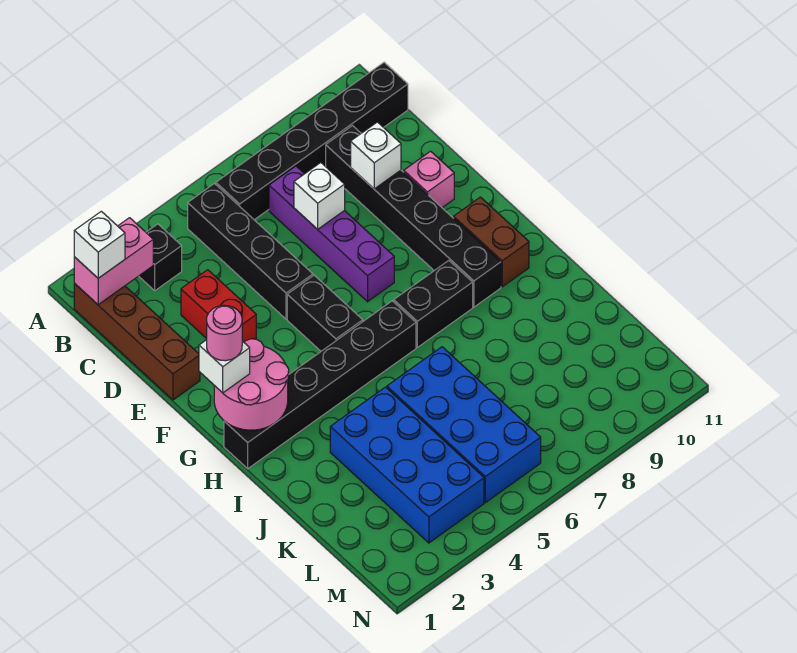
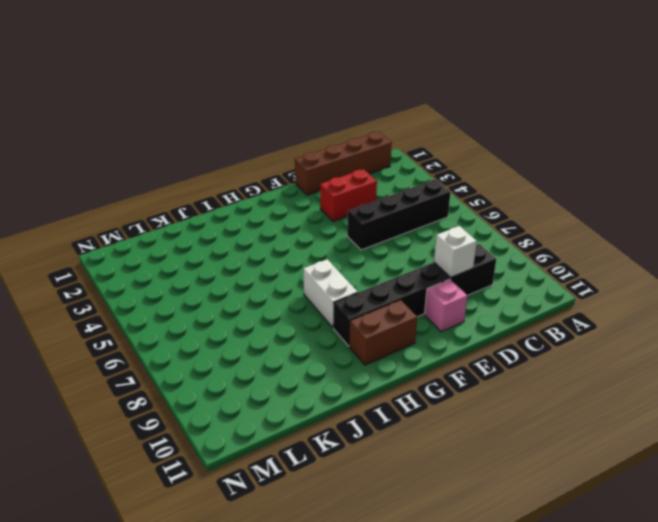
white 1x2 brick [303,259,358,328] -> black 1x2 brick [394,261,473,347]
none -> black 1x1 brick [139,224,182,291]
none -> black 1x6 brick [216,62,408,220]
none -> purple 1x4 brick [269,166,394,302]

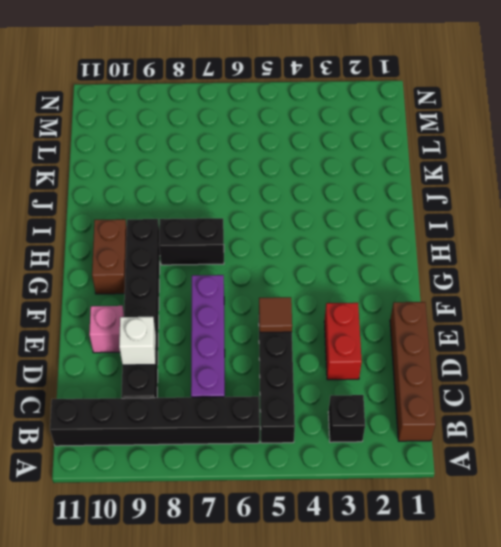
brown 1x1 tile [259,297,292,332] -> none
none -> black 1x2 brick [287,275,363,351]
none -> black 1x6 brick [224,301,416,469]
none -> blue 2x4 brick [330,387,484,543]

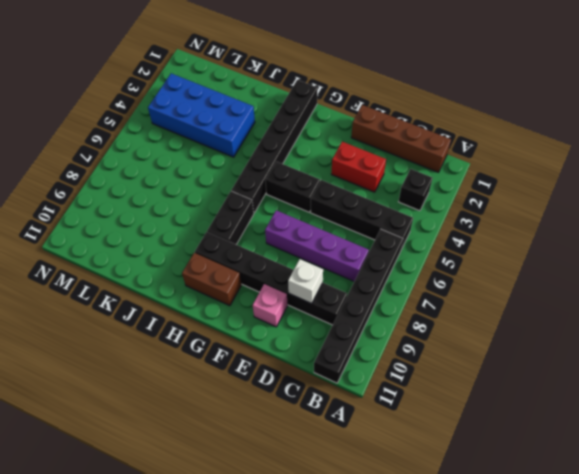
none -> blue 2x4 brick [387,347,541,502]
none -> pink 1x2 brick [74,218,153,305]
none -> white 1x1 brick [294,163,345,229]

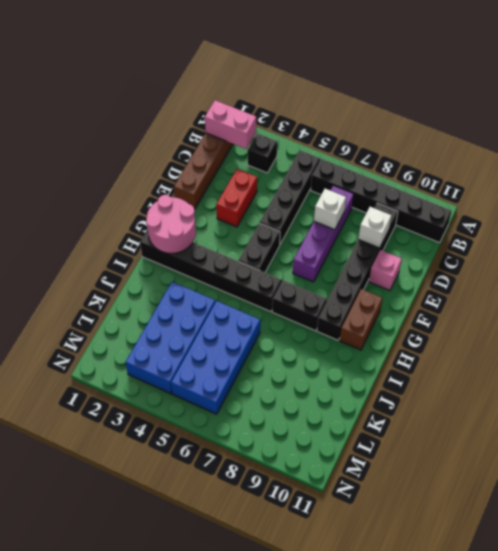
none -> white 1x1 brick [74,211,125,278]
none -> white 1x1 brick [199,340,250,393]
none -> pink 1x1 round brick [207,305,242,361]

